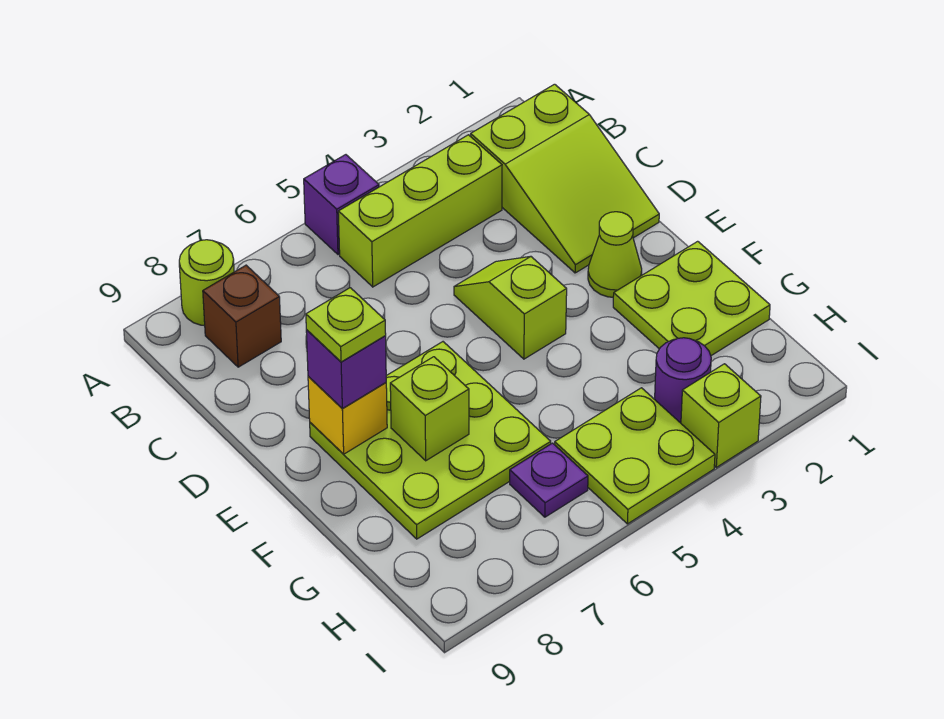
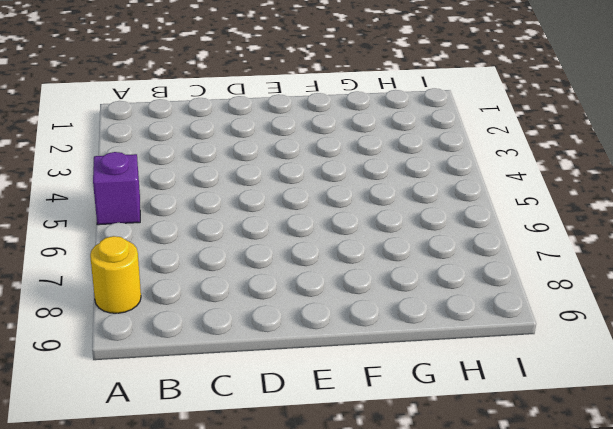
yellow 1x1 round brick [90,236,141,313] -> lime 1x1 round brick [179,240,234,326]
none -> lime 2x3 slope [471,84,659,273]
none -> lime 1x3 brick [338,135,502,287]
none -> brown 1x1 brick [203,265,281,367]

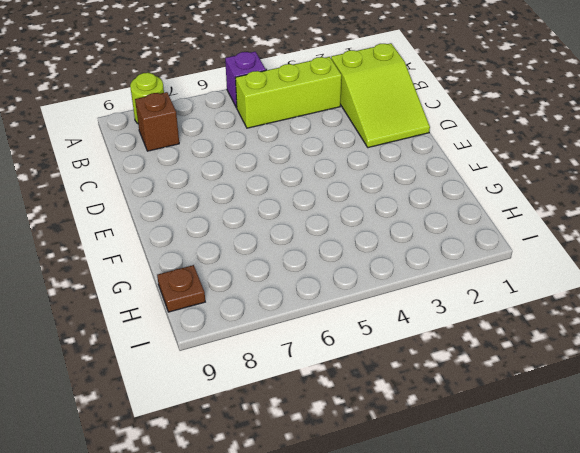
brown 1x1 plate [157,265,205,312] -> none
none -> lime 1x2 slope [454,256,567,359]
none -> lime 1x1 cone [588,212,642,297]
none -> lime 3x3 plate [310,342,551,539]

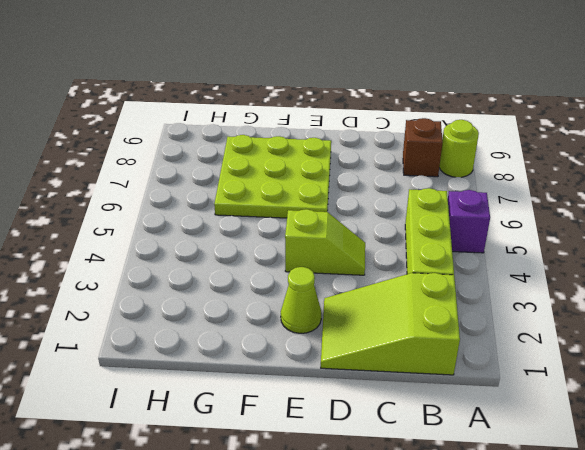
none -> lime 2x2 plate [613,241,770,356]
none -> purple 1x1 round brick [655,338,711,423]
none -> lime 2x2 plate [555,388,715,524]

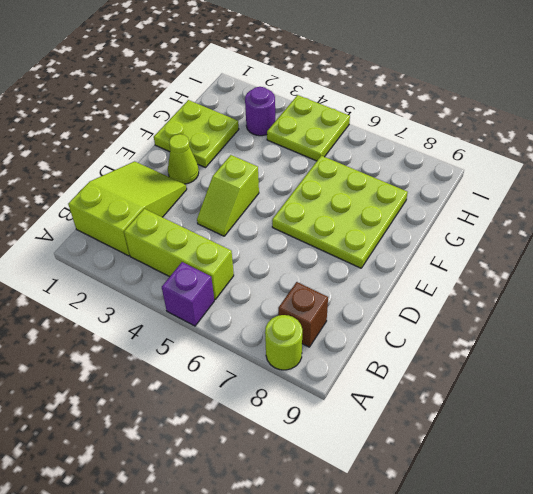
none -> purple 1x1 plate [510,443,588,517]
none -> lime 1x1 brick [681,364,761,467]
none -> yellow 1x1 brick [308,377,387,454]

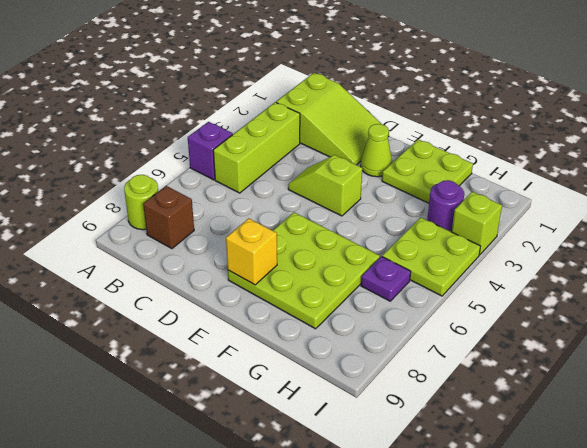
none -> lime 1x1 brick [390,357,469,461]
none -> purple 1x1 brick [306,330,386,409]
none -> lime 1x1 plate [306,288,386,362]

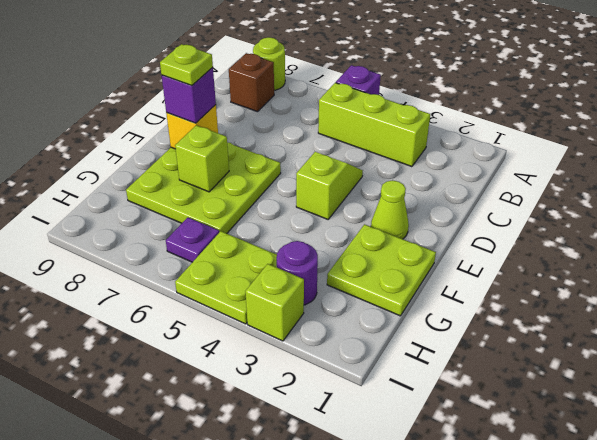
none -> lime 2x3 slope [471,84,659,273]

